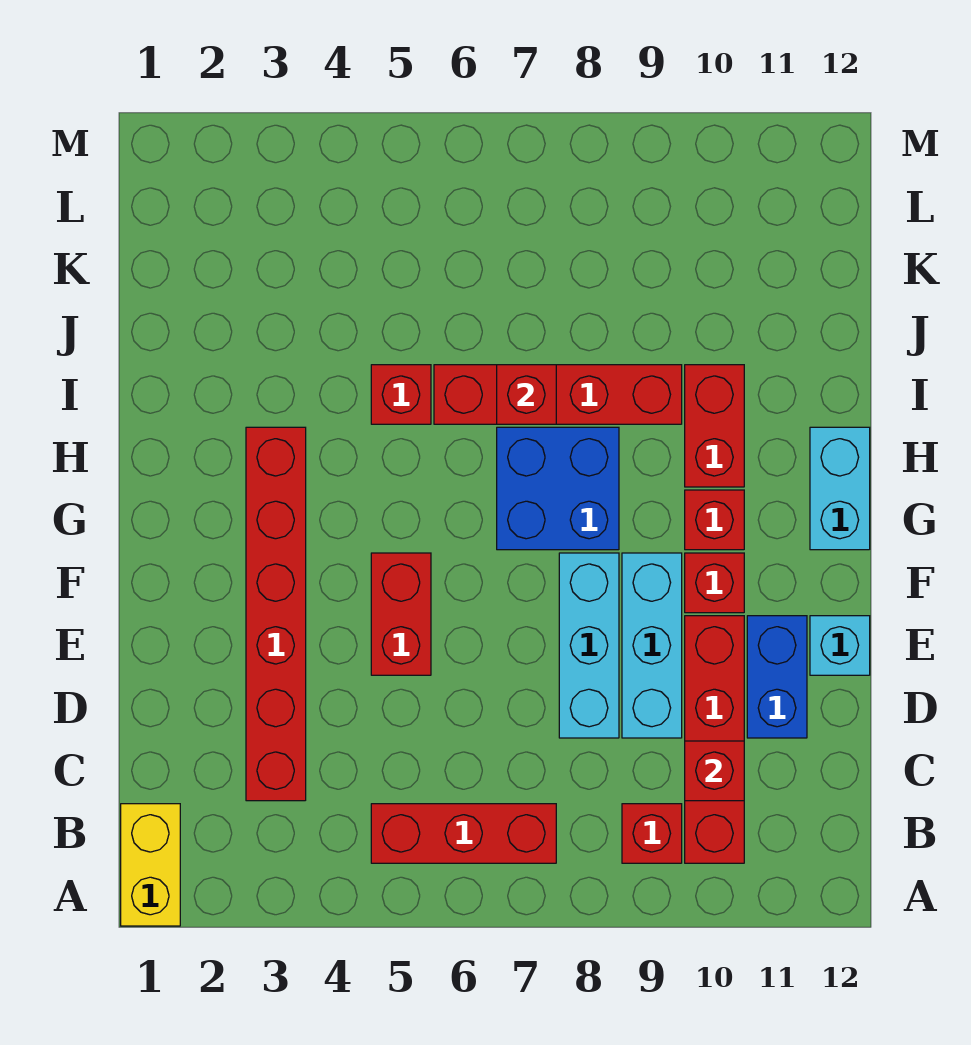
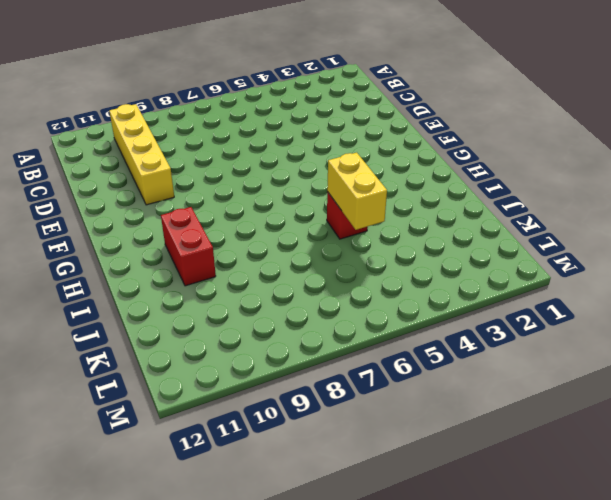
yellow 1x4 brick [109,104,174,205] -> red 1x4 brick [685,616,744,863]
yellow 1x2 brick [327,153,387,230] -> yellow 1x2 brick moved to [121,804,180,926]
none -> red 1x3 brick [371,804,556,863]
none -> red 1x1 brick [622,804,682,863]
none -> red 1x6 brick [246,427,306,801]

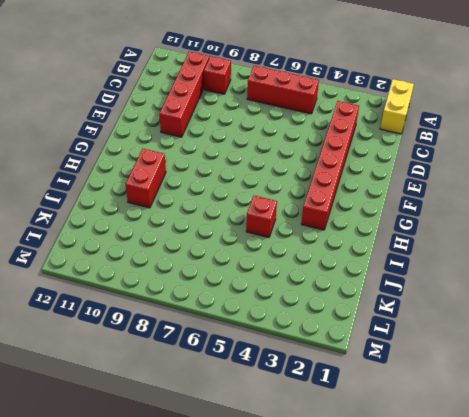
none -> cyan 1x3 brick [559,553,619,738]
none -> cyan 1x3 brick [622,553,682,738]
none -> blue 1x2 brick [747,616,807,738]

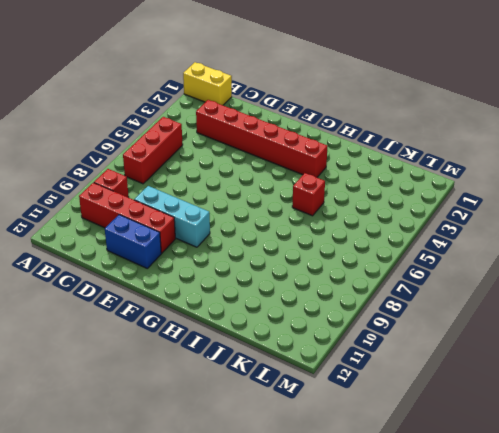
none -> cyan 1x3 brick [559,553,619,738]
none -> red 1x2 brick [371,553,431,675]
none -> cyan 1x1 brick [810,616,870,675]

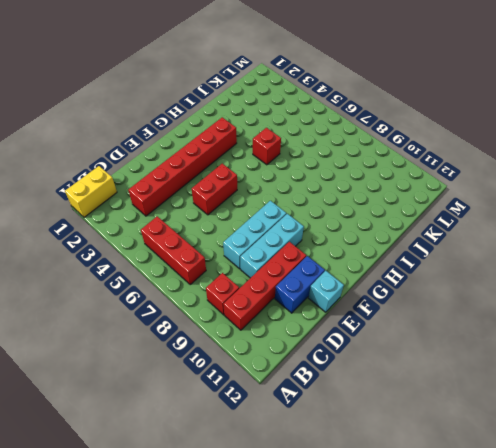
none -> red 1x1 brick [685,553,744,613]
none -> blue 2x2 brick [497,427,619,550]
none -> red 1x1 brick [685,490,744,550]

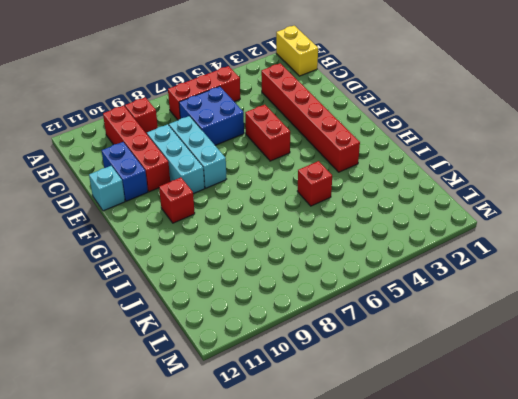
blue 2x2 brick [179,86,244,145] -> blue 2x2 brick moved to [497,427,619,550]
none -> red 1x1 brick [685,553,744,613]
none -> cyan 1x2 brick [810,427,870,550]
none -> red 1x2 brick [685,365,744,487]

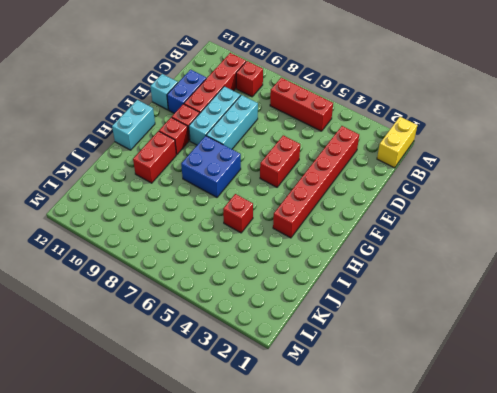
none -> red 1x4 brick [434,365,682,424]
none -> red 1x1 brick [685,741,744,801]
none -> red 1x1 brick [497,365,556,424]

